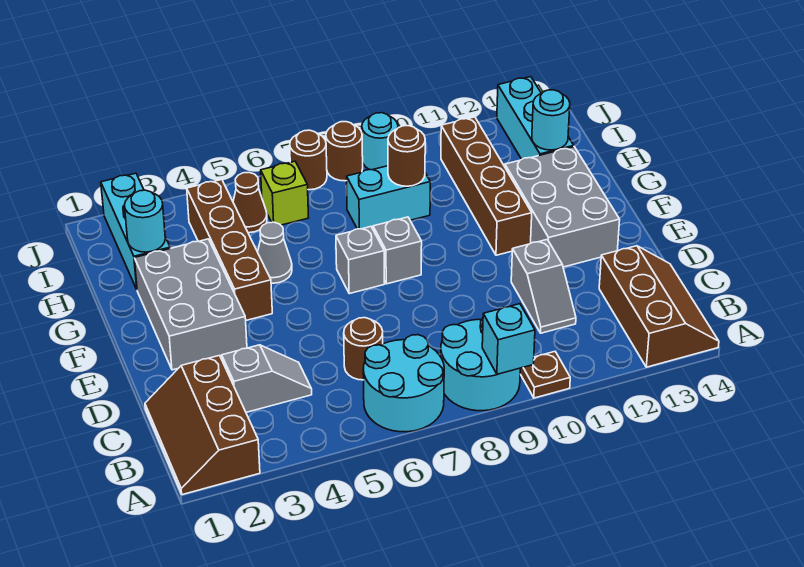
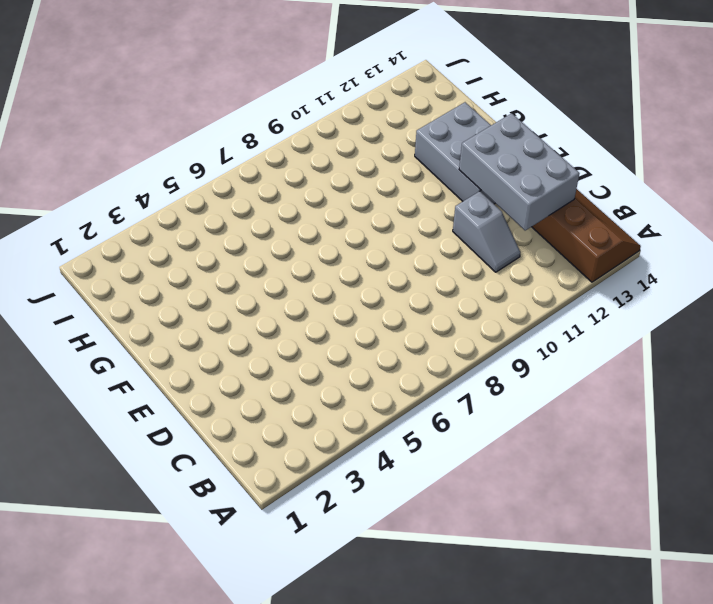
grey 2x3 brick [459,113,580,230] -> grey 2x3 brick moved to [134,239,247,370]
none -> brown 2x3 slope [145,356,260,495]
none -> cyan 2x2 round brick [363,335,444,432]
none -> cyan 2x2 round brick [441,318,520,411]

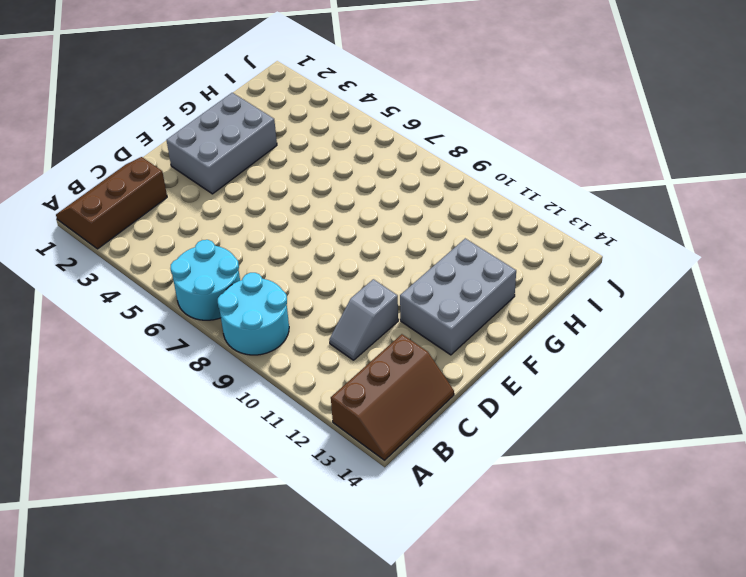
none -> brown 1x1 plate [520,352,570,398]
none -> grey 1x2 slope [222,345,312,412]
none -> brown 1x1 round brick [344,318,383,380]

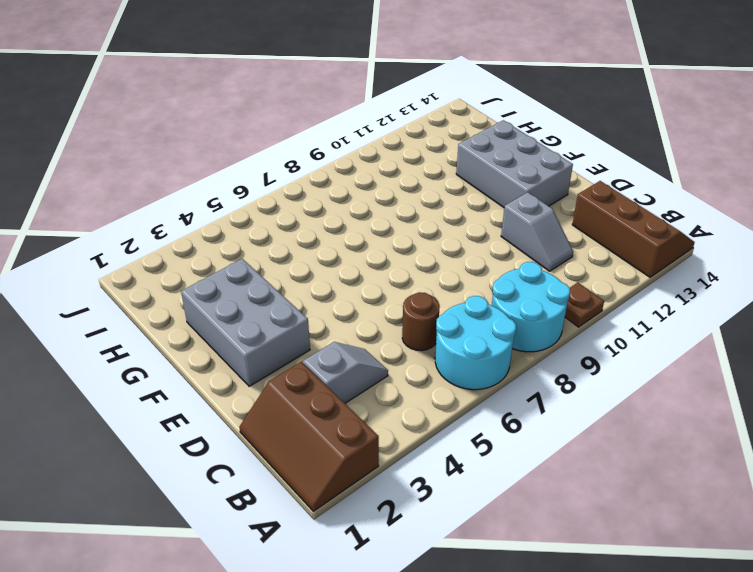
none -> brown 1x4 brick [187,180,272,320]
none -> grey 1x1 brick [336,227,384,294]
none -> grey 1x1 brick [373,217,422,284]

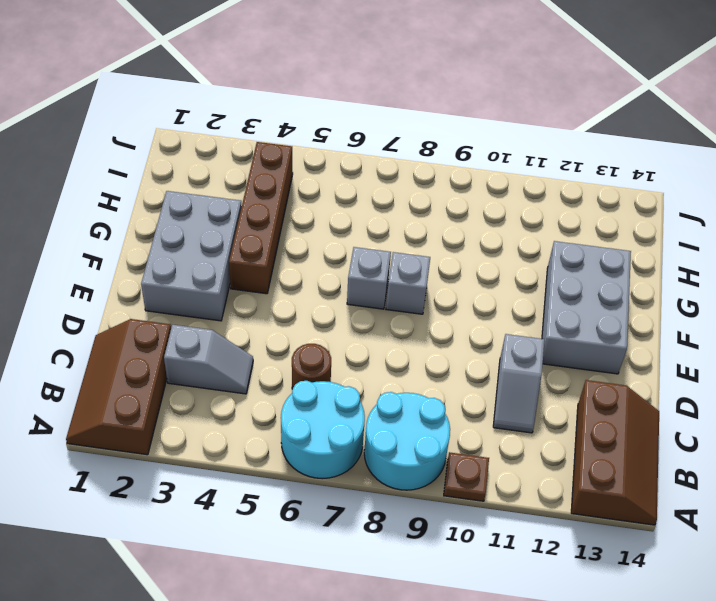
none -> brown 1x4 brick [441,117,532,255]
none -> grey 1x1 cone [258,222,292,283]
none -> cyan 1x3 brick [101,173,170,289]

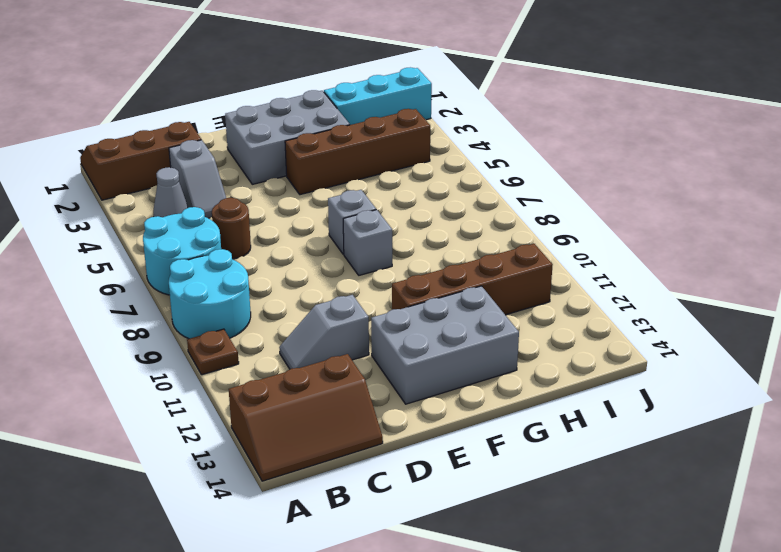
grey 1x1 cone [153,167,188,217] -> grey 1x1 cone moved to [258,222,292,283]
none -> cyan 1x2 brick [347,166,430,229]
none -> cyan 1x3 brick [497,77,574,159]
none -> brown 1x1 cone [233,173,267,233]

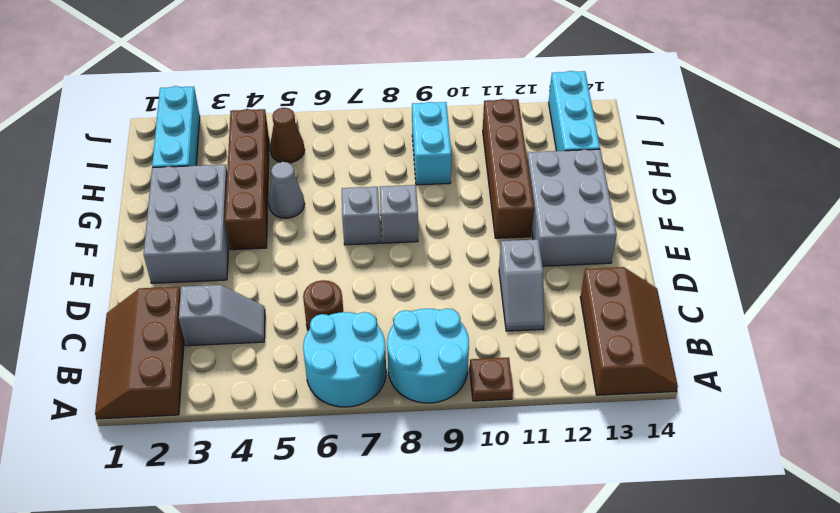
cyan 1x2 brick [412,102,451,185] -> cyan 1x2 brick turned to [347,166,430,229]
none -> lime 1x1 brick [261,161,308,225]
none -> brown 1x1 round brick [290,130,327,190]
none -> brown 1x1 round brick [326,122,363,181]

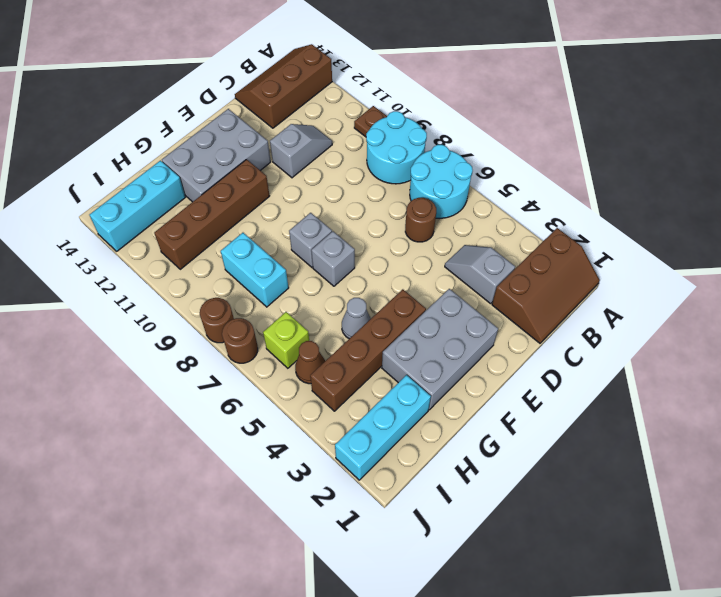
none -> cyan 1x1 round brick [362,113,398,170]
none -> cyan 1x1 brick [482,304,535,374]
none -> cyan 1x1 round brick [124,190,165,252]

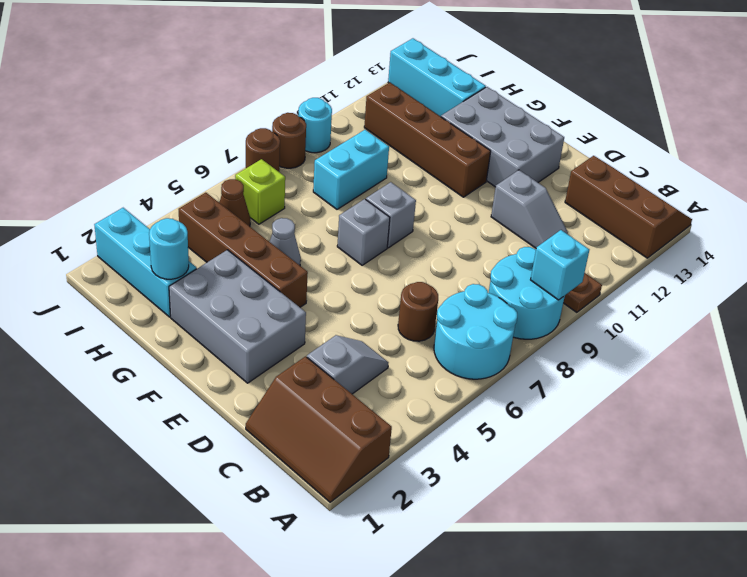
none -> brown 1x1 round brick [388,126,425,186]
none -> cyan 1x1 round brick [532,90,570,150]

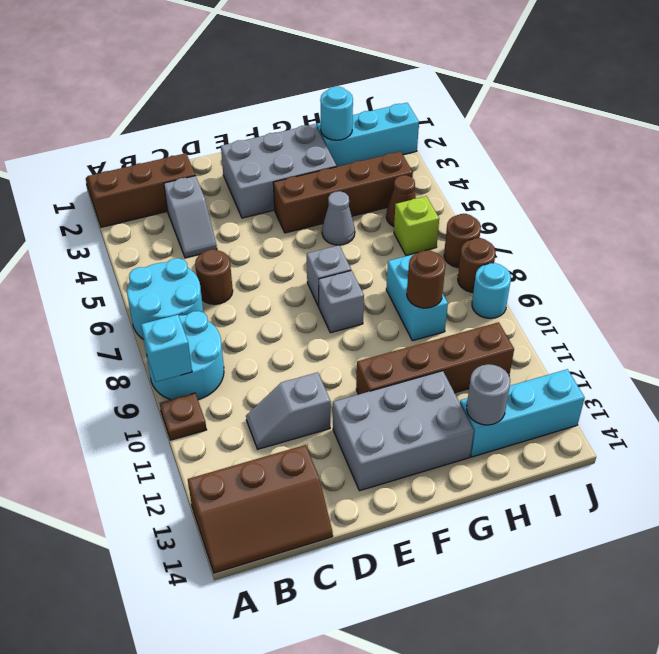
grey 1x1 round brick [467,364,510,425] -> cyan 1x1 round brick [532,90,570,150]

